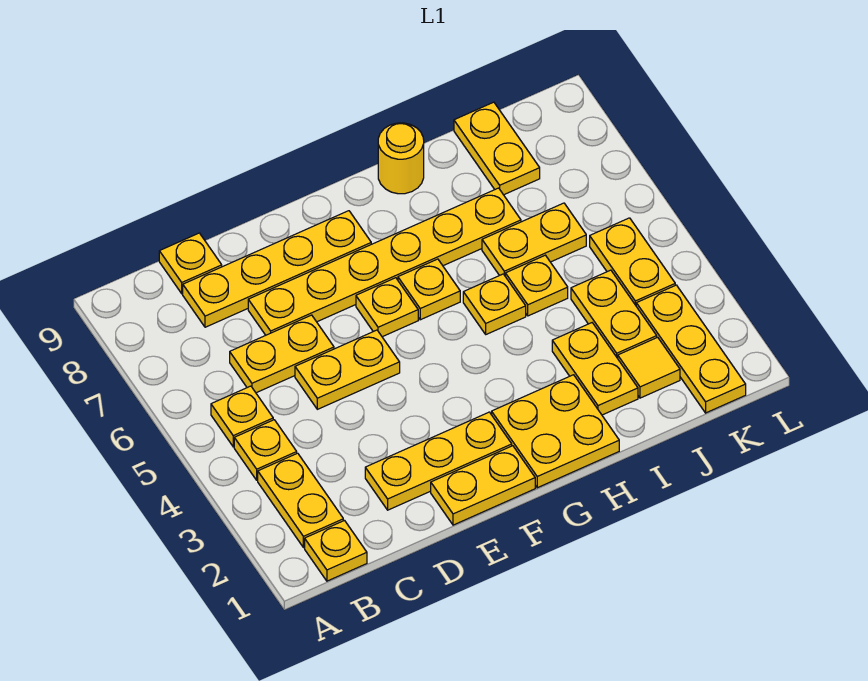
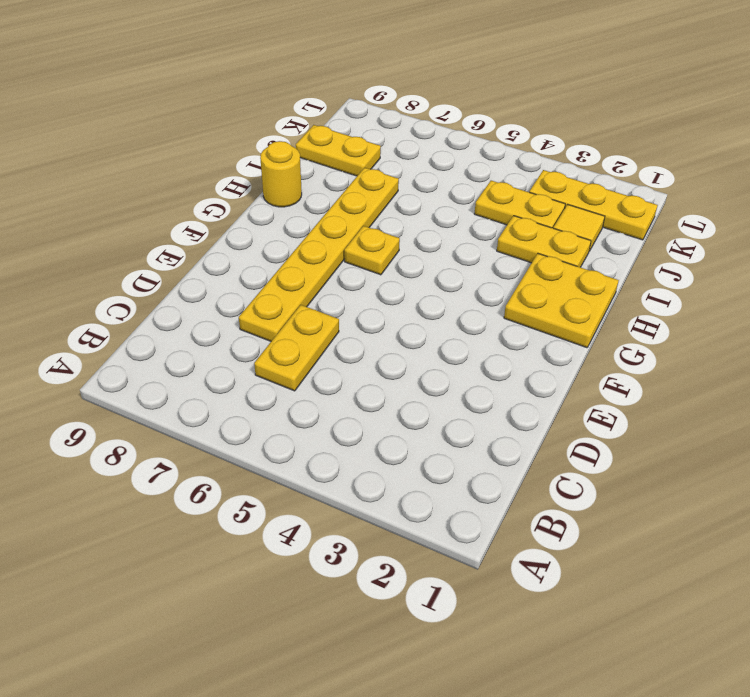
none -> yellow 1x1 plate [305,521,367,581]
none -> yellow 1x2 plate [258,453,343,548]
none -> yellow 1x1 plate [234,420,297,480]

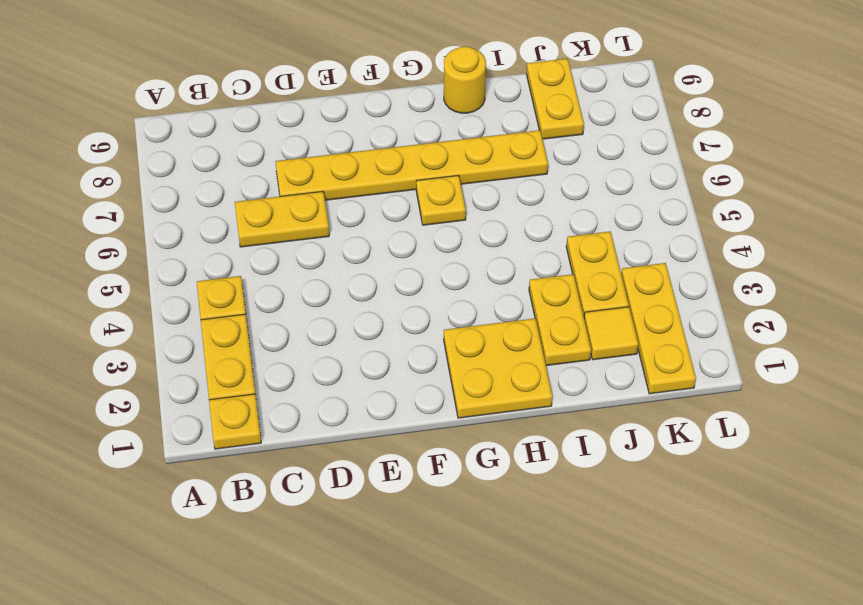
none -> yellow 1x1 plate [211,386,273,447]
none -> yellow 1x4 plate [183,211,371,327]
none -> yellow 1x1 plate [159,233,222,294]

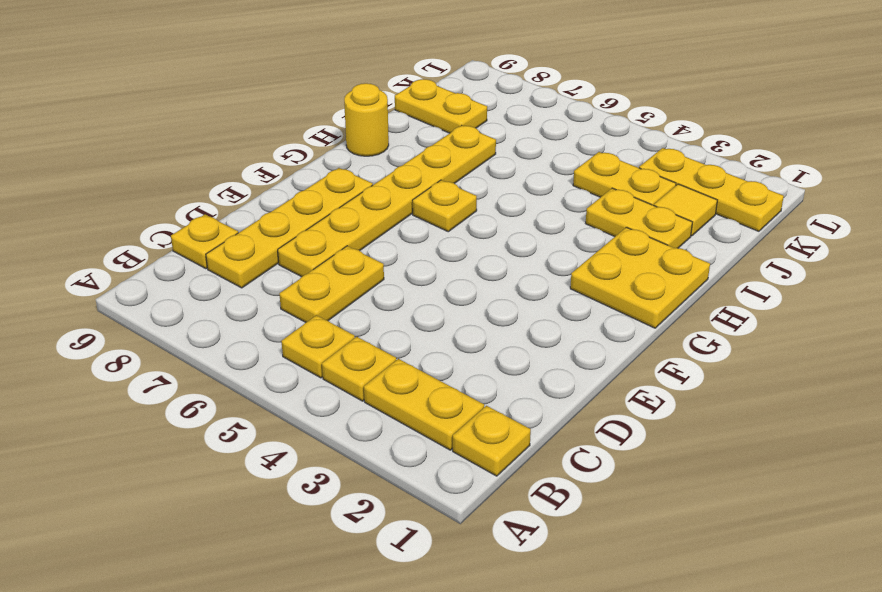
none -> yellow 1x3 plate [365,412,512,510]
none -> yellow 1x2 plate [295,330,400,409]
none -> yellow 1x2 plate [431,446,535,525]

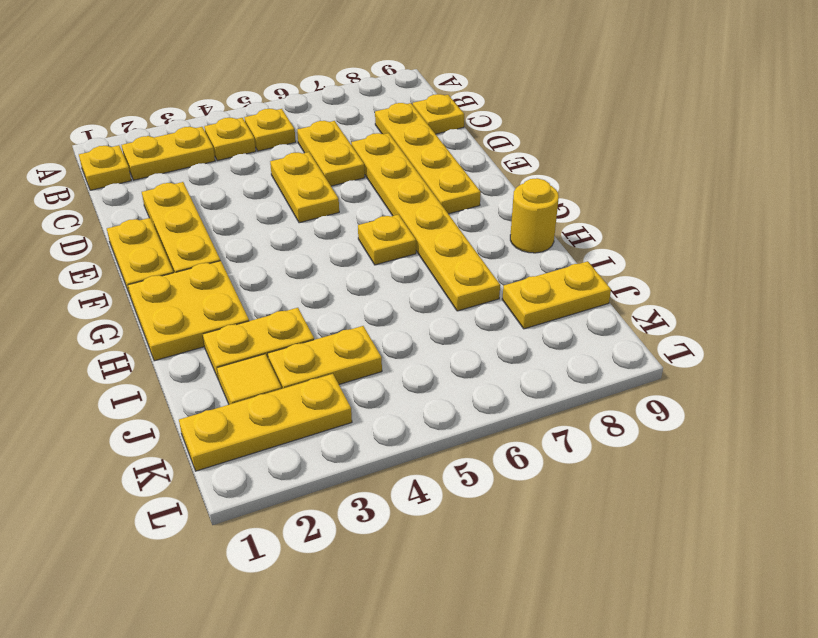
none -> yellow 1x1 plate [356,278,418,337]
none -> yellow 1x1 plate [463,274,526,334]
none -> yellow 1x1 plate [505,255,568,316]

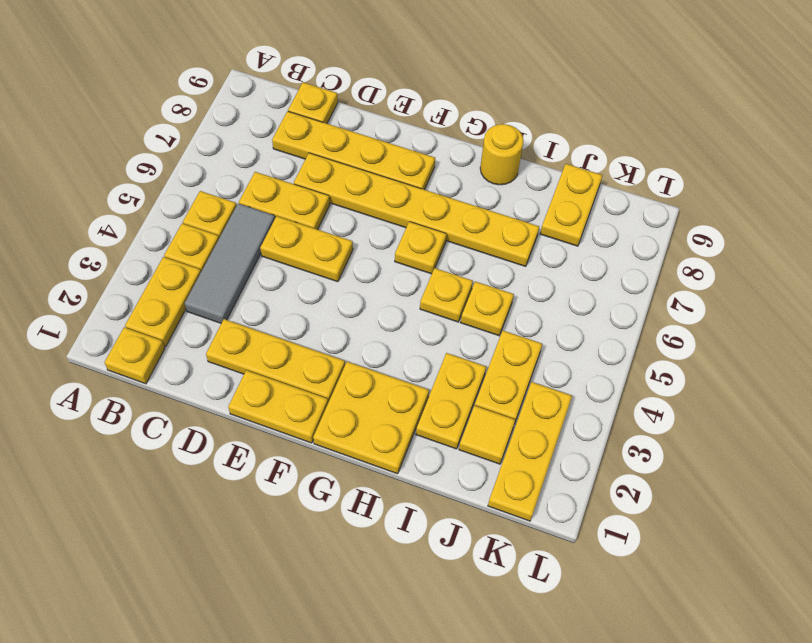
grey 1x3 tile [185,204,275,323] -> none
none -> yellow 1x1 plate [356,278,418,337]
none -> yellow 1x2 plate [482,203,586,275]
none -> yellow 1x2 plate [590,218,675,305]

